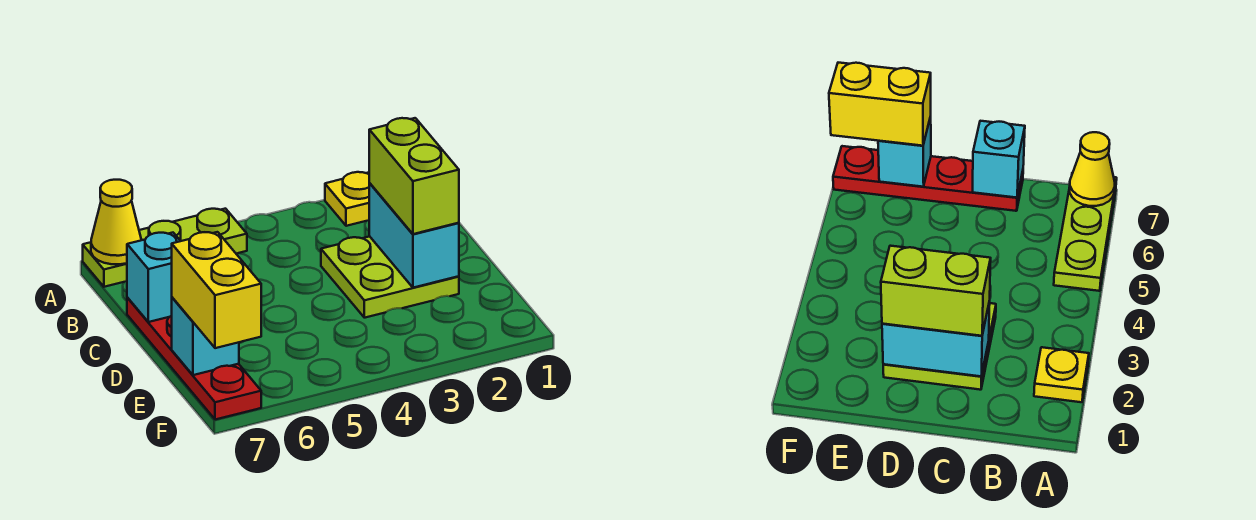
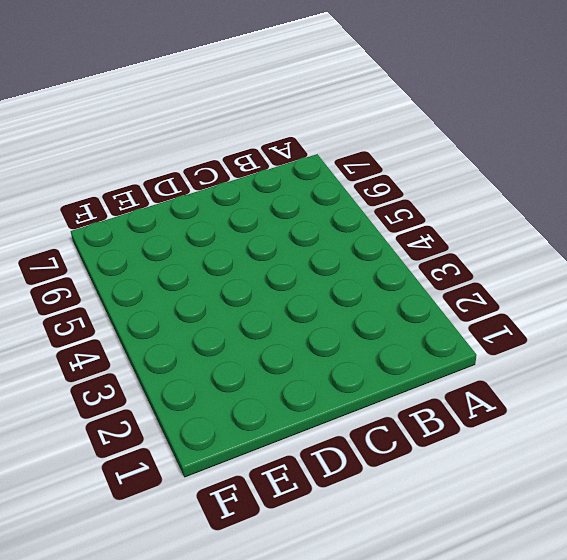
none -> yellow 1x1 plate [325,172,369,226]
none -> lime 1x3 plate [83,209,247,287]

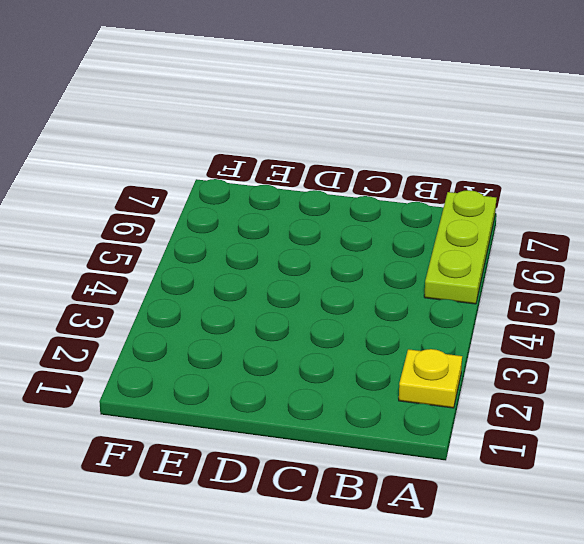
none -> lime 2x2 plate [321,236,459,318]
none -> red 1x4 plate [127,297,261,420]

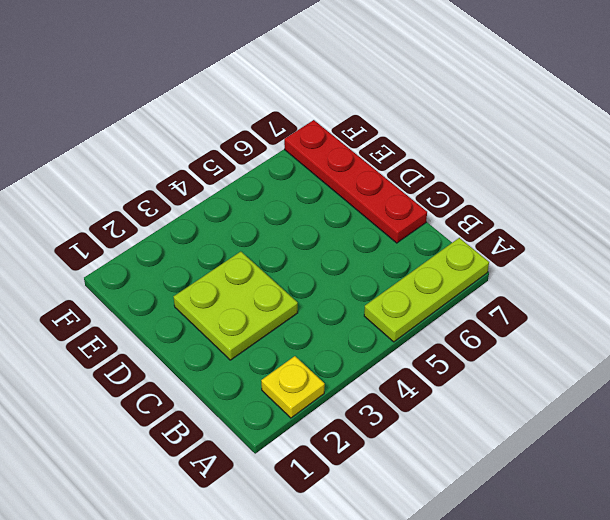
none -> yellow 1x1 cone [91,180,141,264]
none -> cyan 1x2 brick [369,183,459,288]

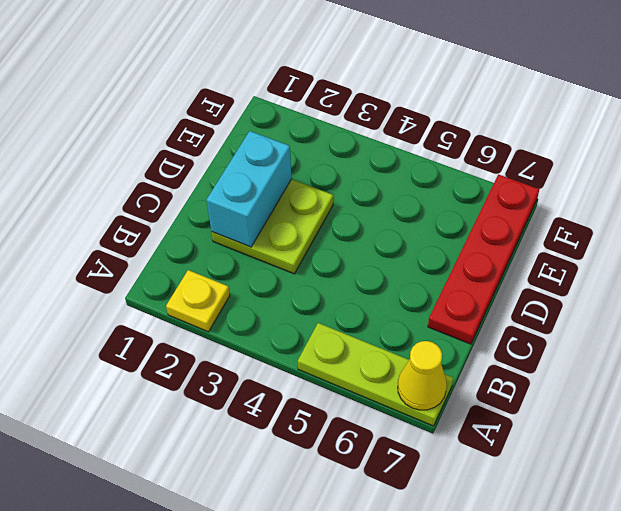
none -> cyan 1x1 brick [127,233,180,322]
none -> cyan 1x1 brick [172,297,239,375]

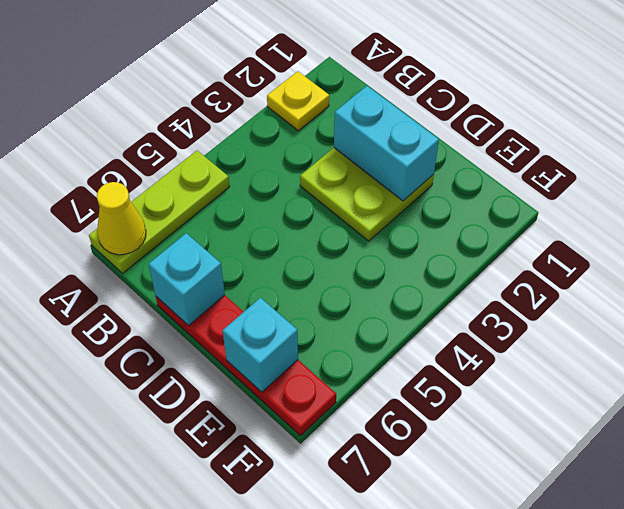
none -> lime 1x2 brick [369,118,459,234]
none -> yellow 1x2 brick [172,232,261,348]

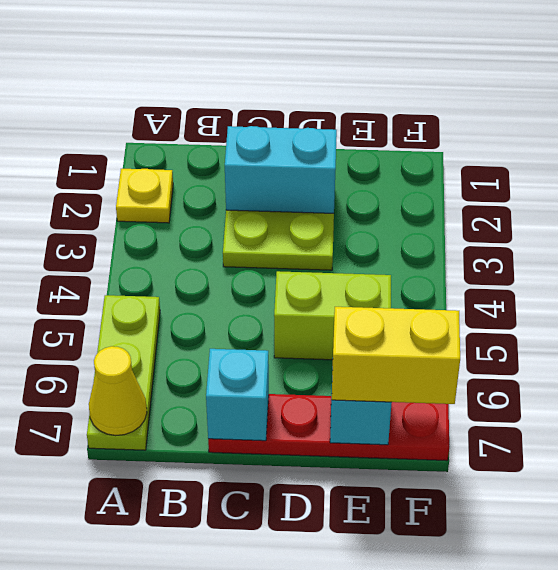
lime 1x2 brick [274,271,391,360] -> lime 1x2 brick moved to [369,118,459,234]

